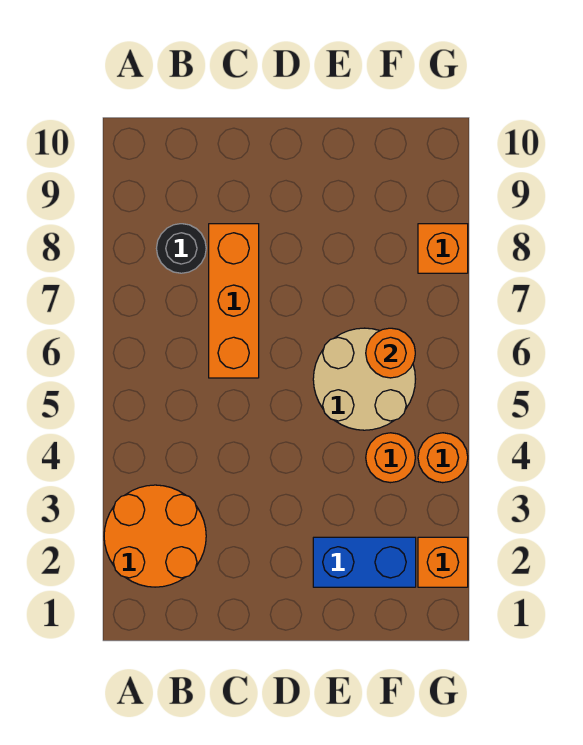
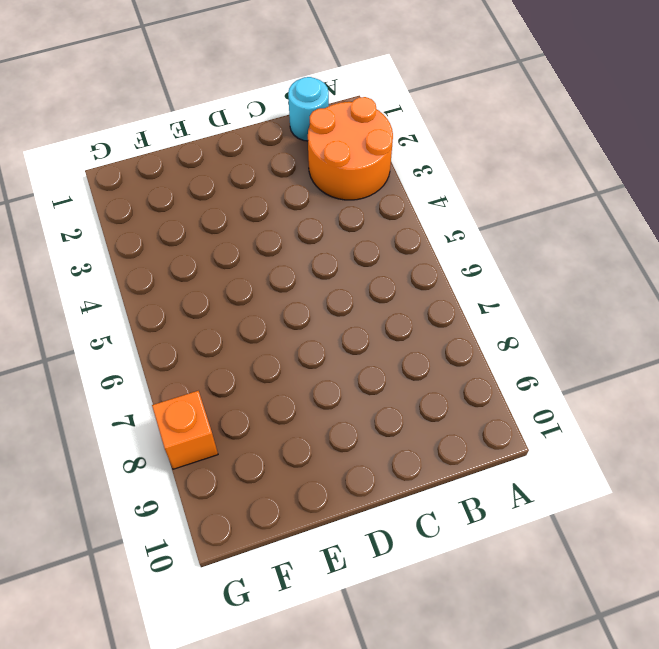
cyan 1x1 round brick [288,77,329,141] -> none
none -> black 1x1 round brick [157,224,206,273]
none -> orange 1x3 brick [209,224,259,378]

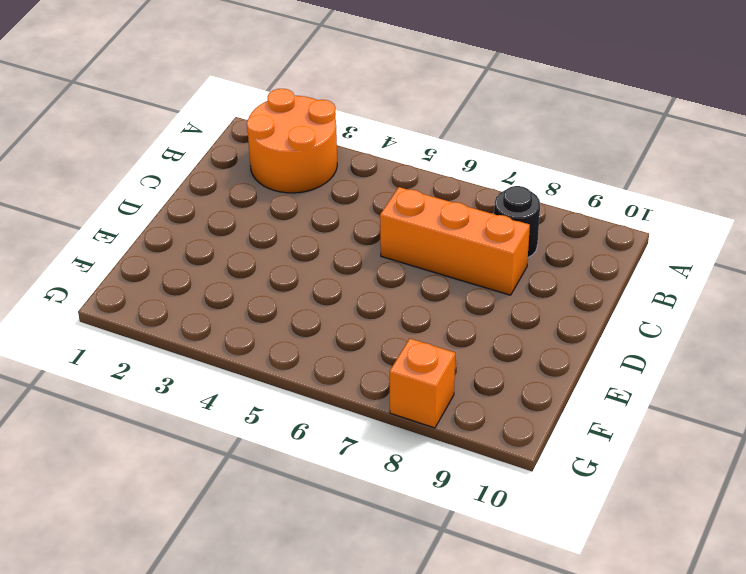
none -> blue 1x2 brick [313,537,416,587]
none -> tan 2x2 round brick [313,328,415,430]

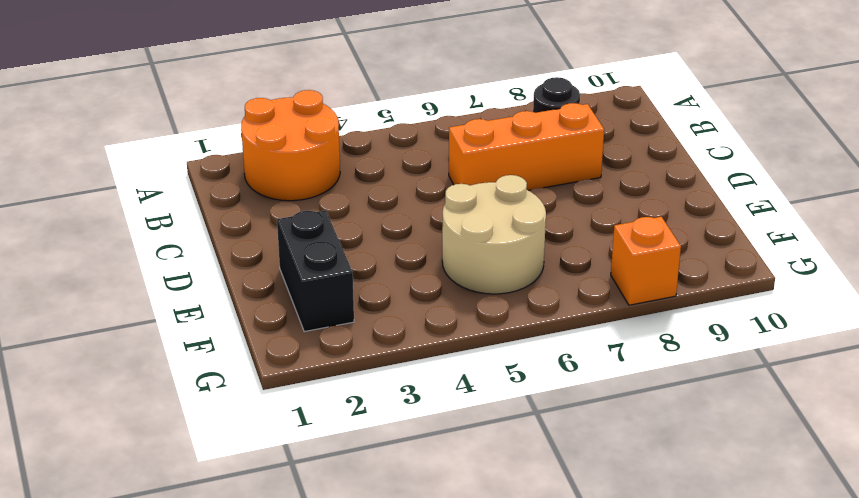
black 1x2 brick [277,210,354,332] -> blue 1x2 brick [313,537,416,587]
none -> orange 1x1 round brick [366,433,415,483]
none -> orange 1x1 brick [418,537,468,587]

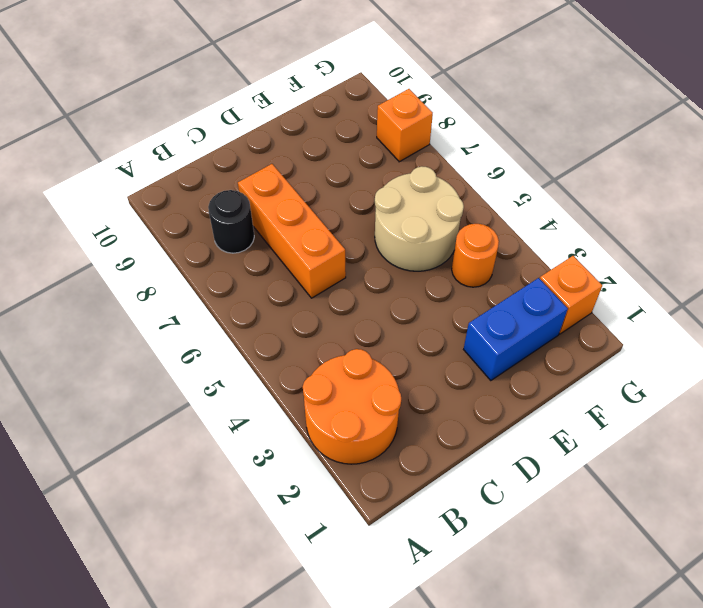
none -> orange 1x1 round brick [418,433,468,483]
none -> orange 1x1 round brick [366,328,415,378]

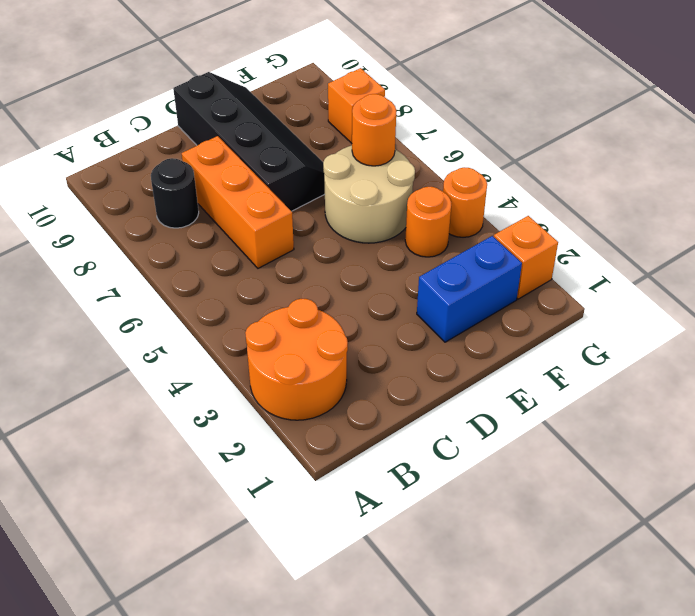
black 2x4 slope [173,72,325,211] -> none

